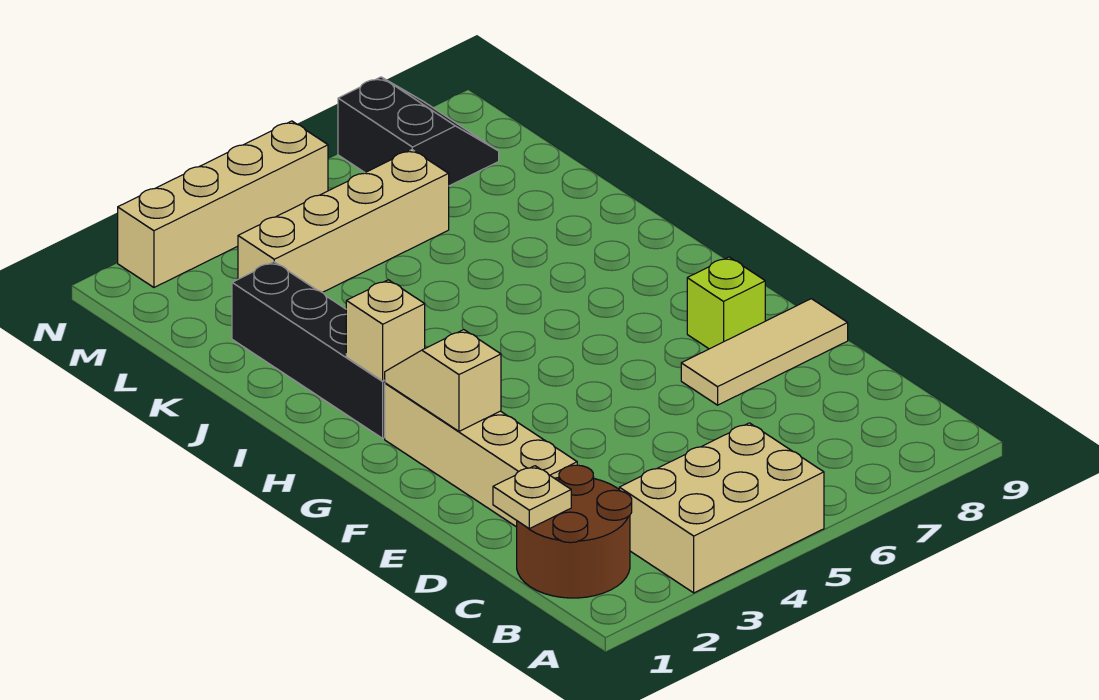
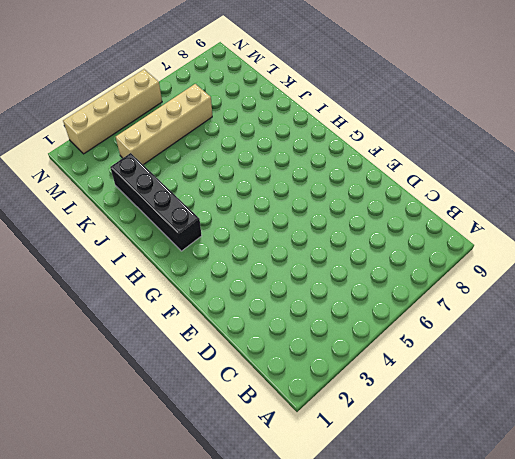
none -> tan 2x3 brick [619,423,824,593]
none -> brown 2x2 round brick [517,465,632,598]
none -> tan 1x4 brick [385,383,577,527]

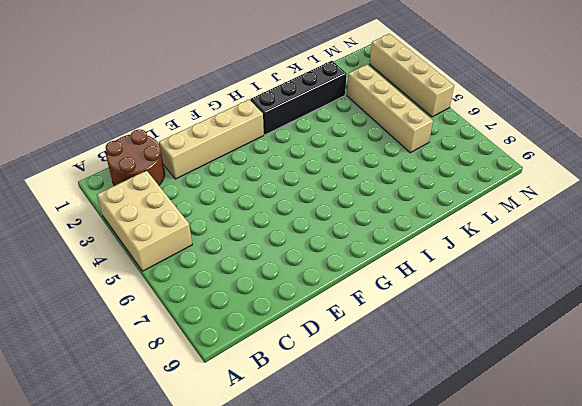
none -> tan 1x3 tile [681,299,848,405]
none -> lime 1x1 brick [687,257,765,349]
none -> black 2x2 slope [338,77,499,186]

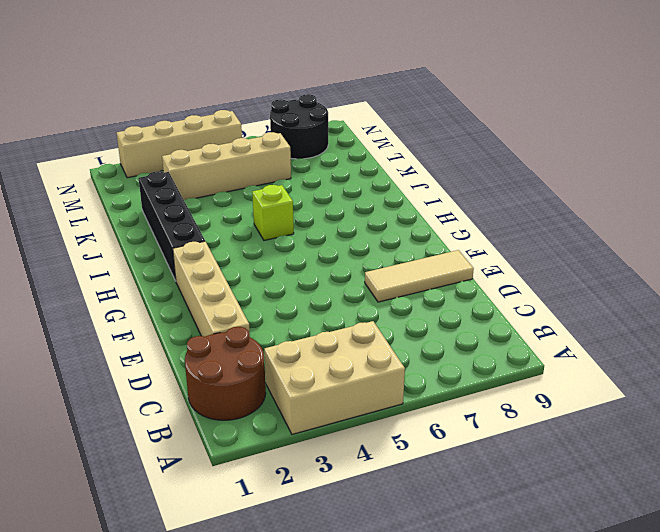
lime 1x1 brick [252,185,294,240] -> lime 1x1 brick moved to [687,257,765,349]
black 2x2 round brick [270,94,328,159] -> black 2x2 slope [338,77,499,186]
none -> tan 1x1 plate [493,466,571,529]
none -> tan 1x2 slope [385,330,501,431]
none -> tan 1x1 brick [346,280,425,381]

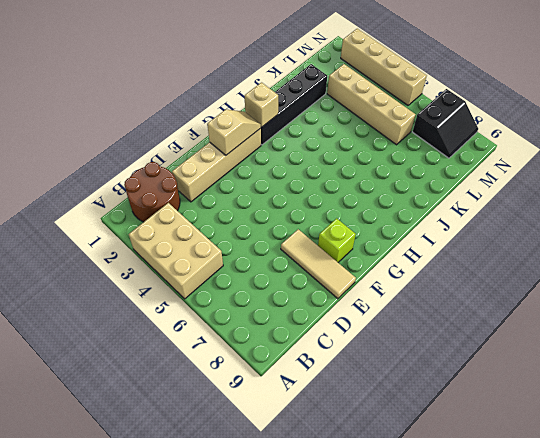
none -> tan 1x1 plate [493,466,571,529]

